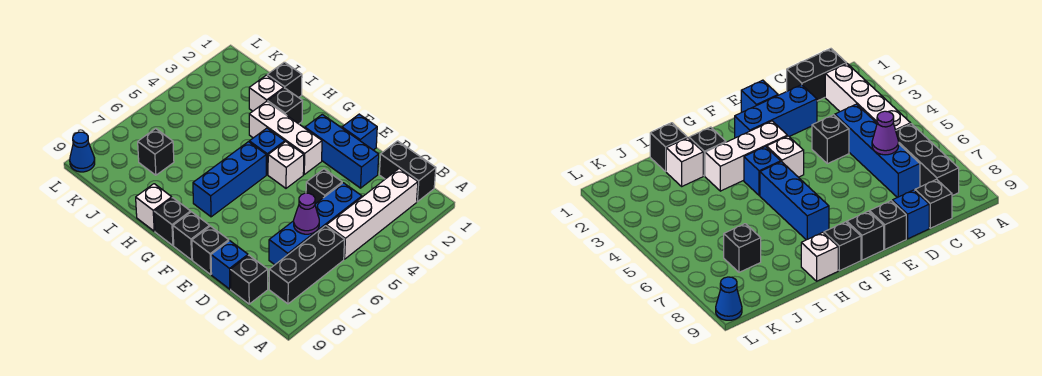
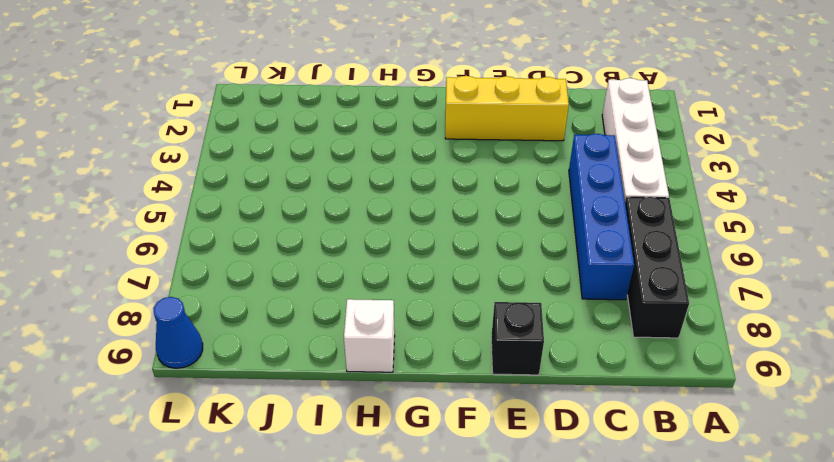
yellow 1x3 brick [445,76,569,141] -> blue 1x3 brick [305,114,379,188]
none -> black 1x2 brick [379,141,436,202]
none -> black 1x1 brick [230,255,268,304]
none -> black 1x1 brick [306,169,342,204]

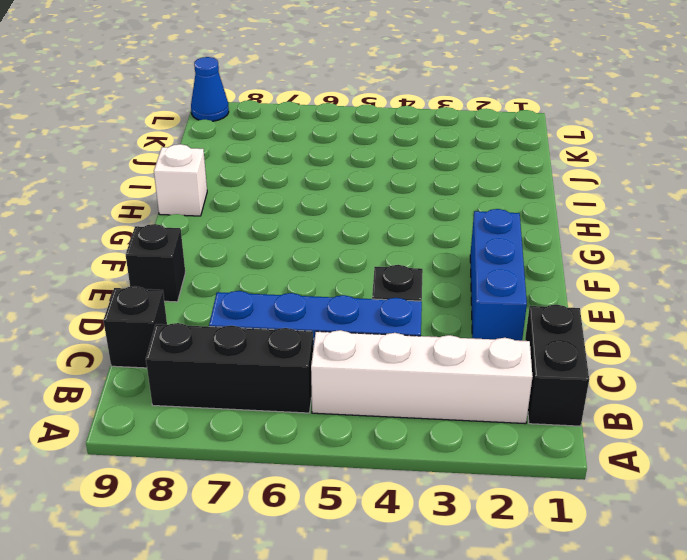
none -> blue 1x1 brick [211,241,248,289]
none -> blue 1x1 brick [342,114,377,150]
none -> white 1x3 brick [249,101,322,174]

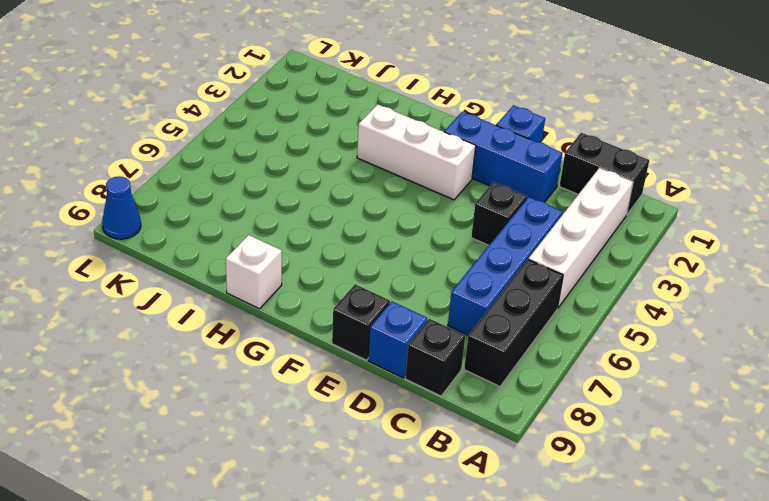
none -> white 1x1 brick [268,142,304,188]
none -> black 1x1 brick [173,212,210,260]
none -> blue 1x1 brick [249,128,285,175]

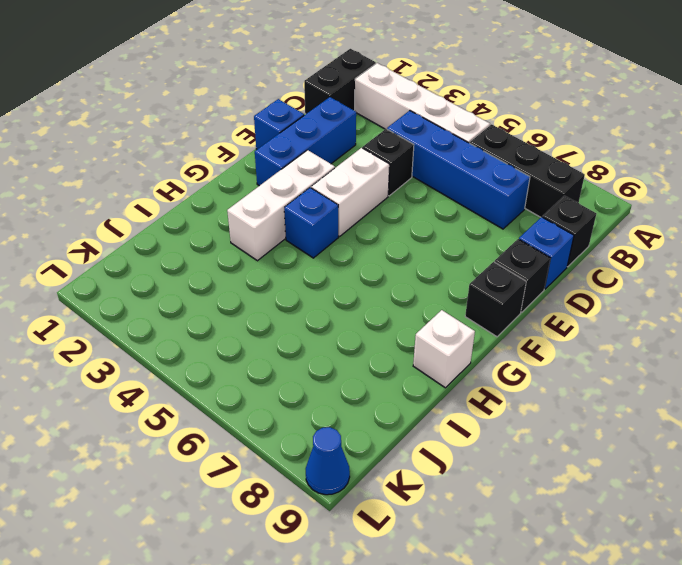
white 1x2 brick [311,148,390,237] -> white 1x1 brick [268,142,304,188]
none -> blue 1x3 brick [193,142,266,217]
none -> black 1x1 brick [154,198,191,246]
none -> black 1x1 brick [268,88,303,124]

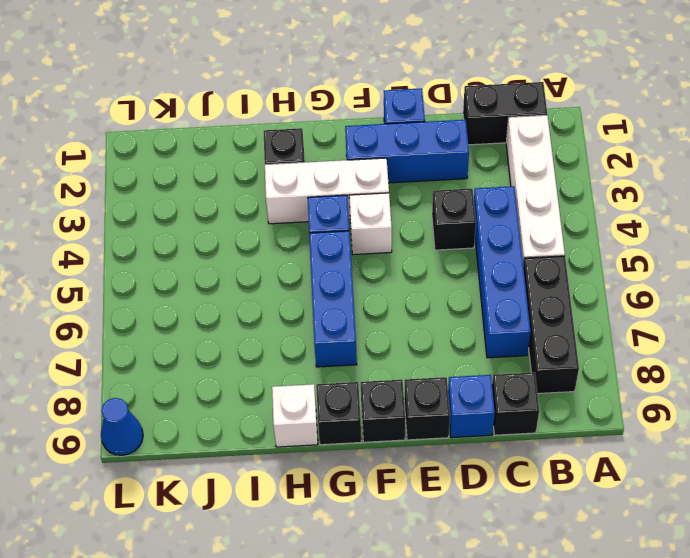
none -> black 1x1 brick [267,62,302,98]
none -> white 1x1 brick [249,75,284,111]
none -> black 1x1 brick [138,129,174,175]

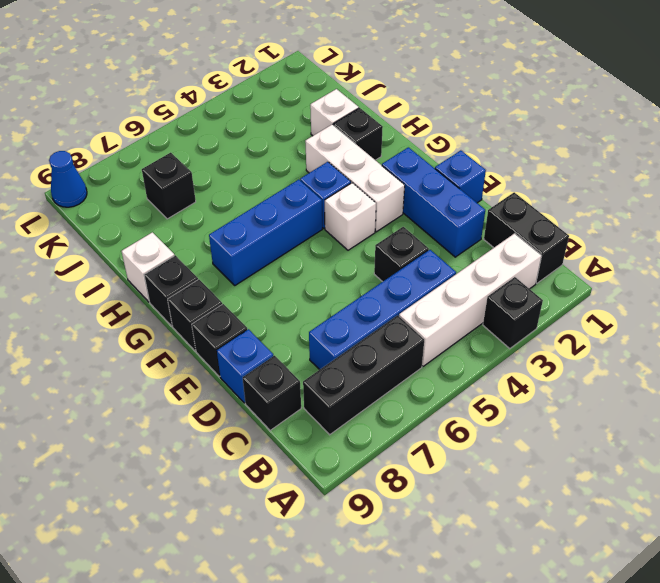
black 1x1 brick [483,277,543,349] -> black 1x1 brick moved to [267,62,302,98]
none -> purple 1x1 cone [294,193,319,234]

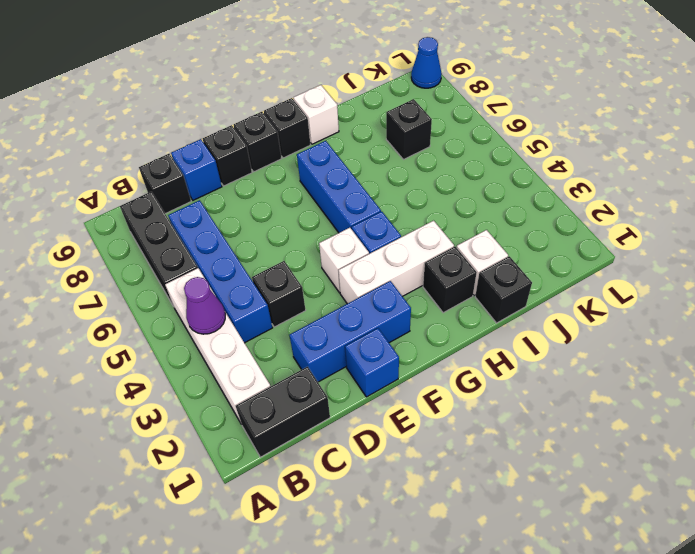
purple 1x1 cone [184,277,225,334] -> purple 1x1 cone moved to [294,193,319,234]

